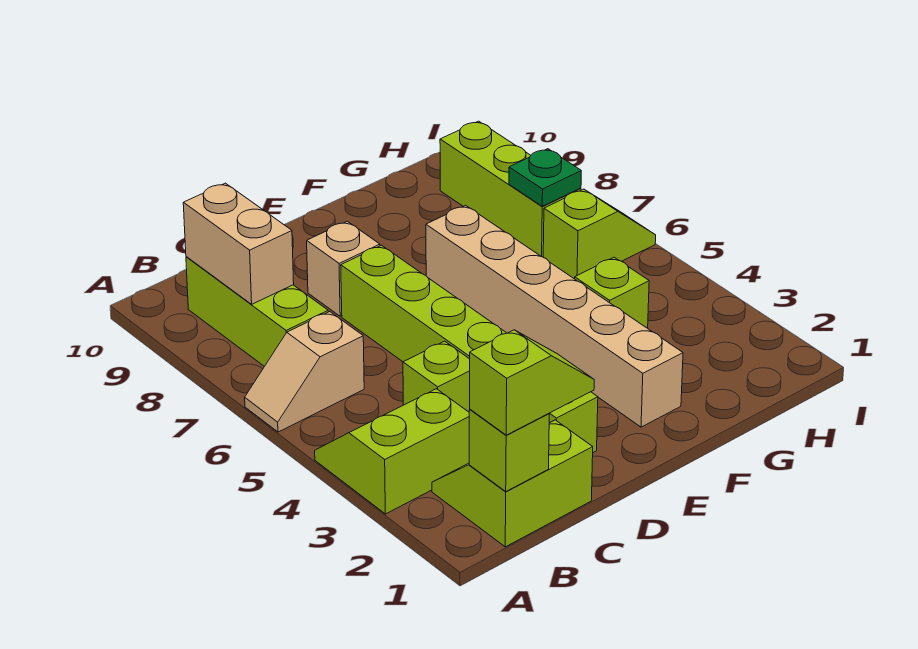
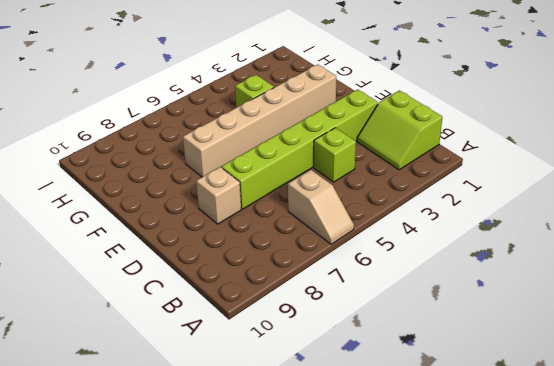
none -> lime 2x2 slope [315,389,469,514]
none -> lime 1x3 brick [186,257,328,366]
none -> lime 1x2 slope [543,189,656,279]

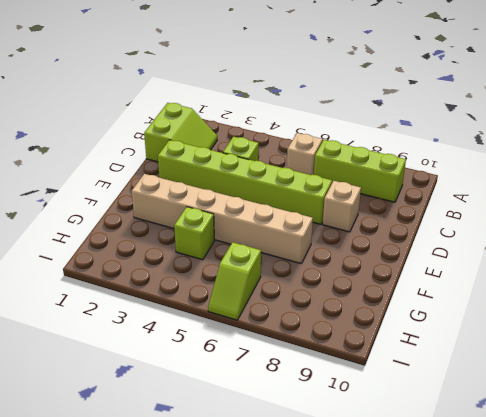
none -> lime 2x2 slope [315,389,469,514]
none -> lime 1x3 brick [440,121,581,257]
none -> lime 1x1 brick [469,410,549,491]

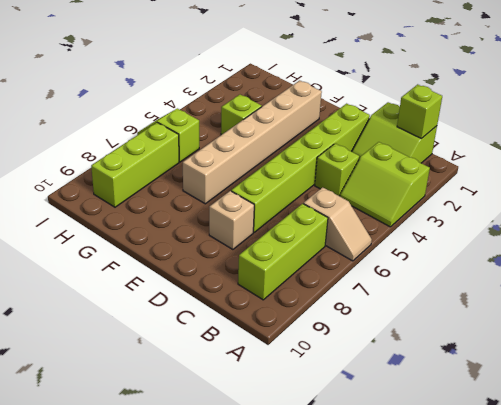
none -> tan 1x2 brick [183,183,294,304]
none -> green 1x1 plate [509,149,581,206]
none -> lime 1x2 slope [470,330,594,435]

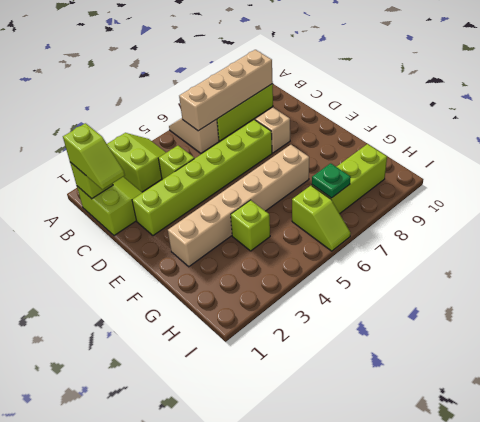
tan 1x4 brick [179,50,273,131] -> tan 1x2 brick [183,183,294,304]

